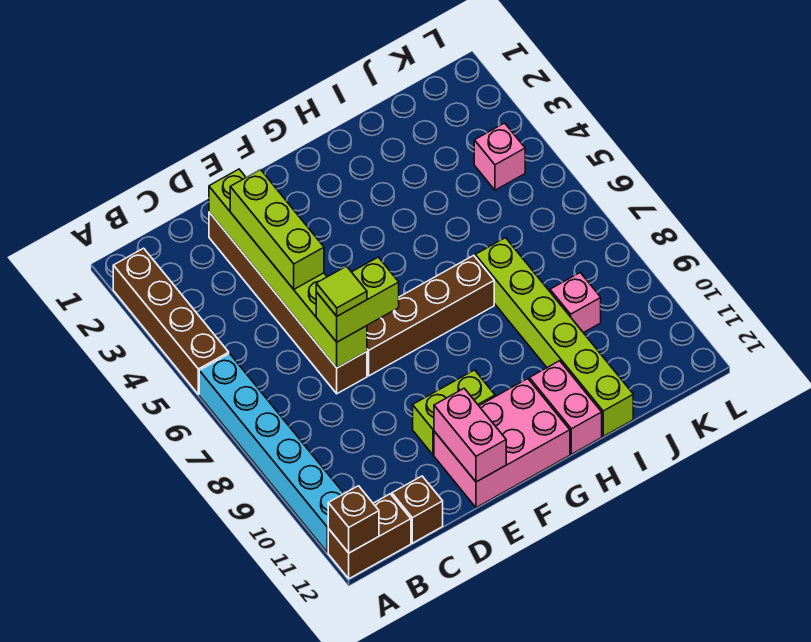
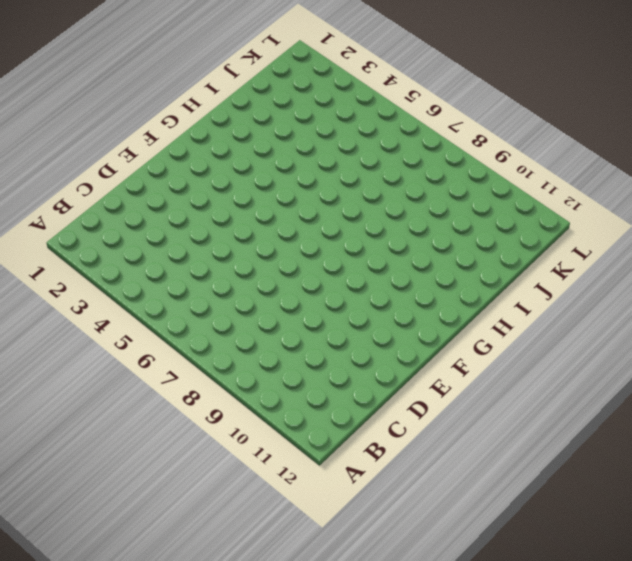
none -> brown 1x4 brick [113,248,229,394]
none -> cyan 1x6 brick [199,354,344,552]
none -> brown 1x2 brick [328,494,411,579]

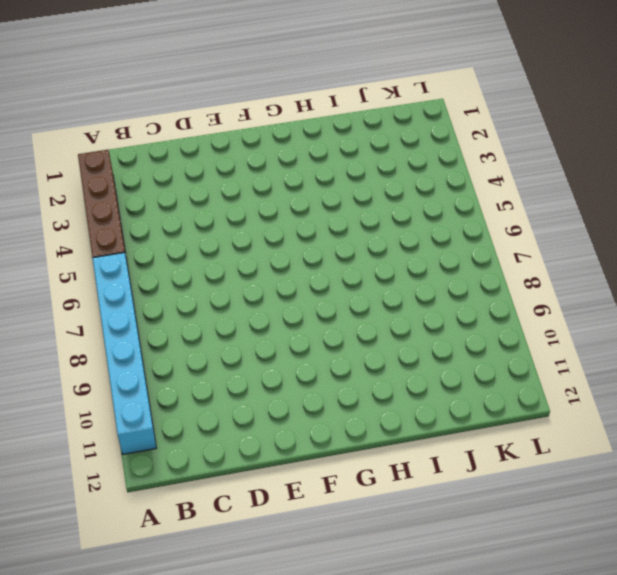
none -> brown 1x2 brick [328,494,411,579]
none -> brown 1x1 brick [392,476,443,543]
none -> brown 1x6 brick [209,212,367,394]

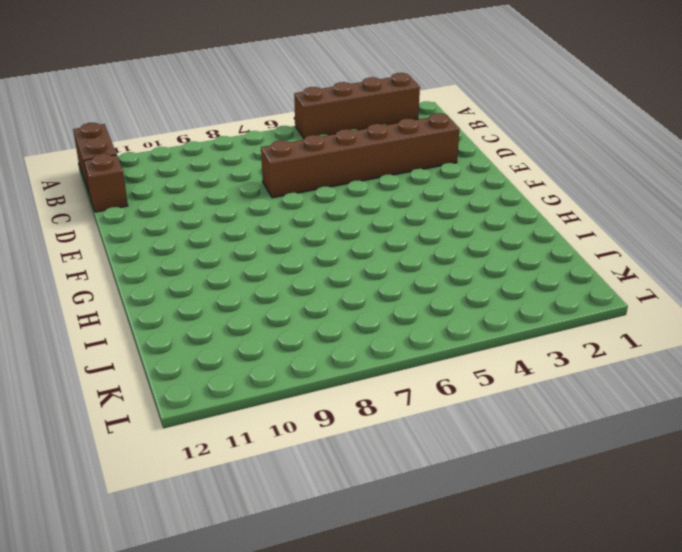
none -> cyan 1x6 brick [199,354,344,552]
none -> brown 1x4 brick [367,255,494,376]
none -> lime 1x2 brick [413,370,495,455]

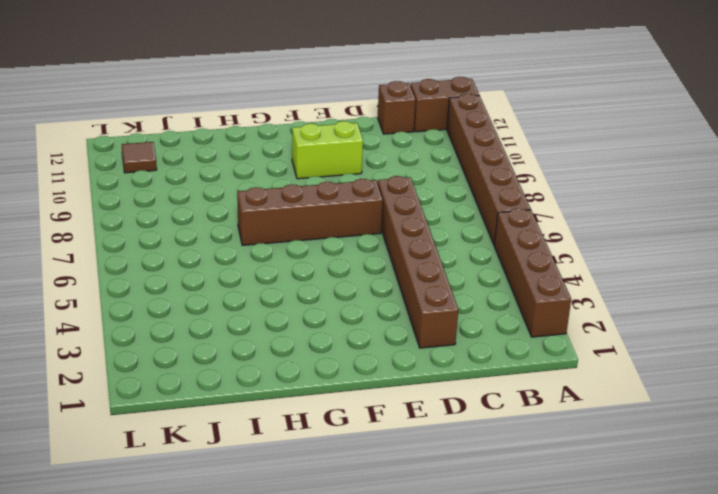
brown 1x6 brick [447,94,531,245] -> cyan 1x6 brick [199,354,344,552]
brown 1x1 tile [122,142,157,173] -> none
none -> pink 2x3 brick [434,379,570,508]
none -> pink 1x2 brick [529,361,602,454]
none -> lime 1x6 brick [475,238,633,436]

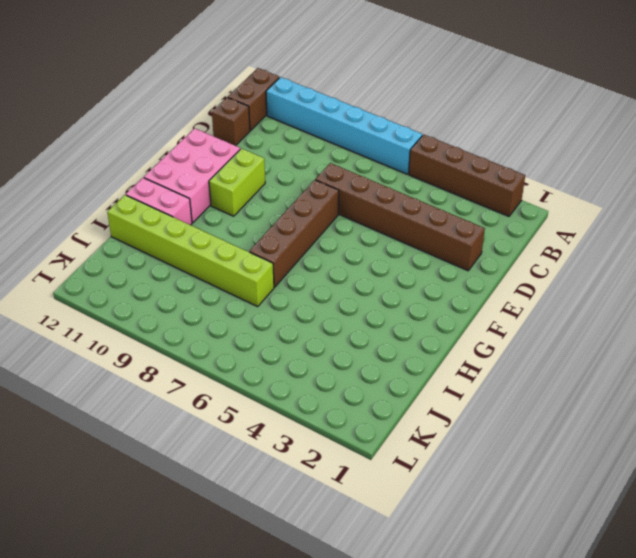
none -> pink 1x1 brick [550,273,601,333]
none -> pink 1x1 brick [474,123,525,190]
none -> brown 1x1 brick [328,486,379,553]

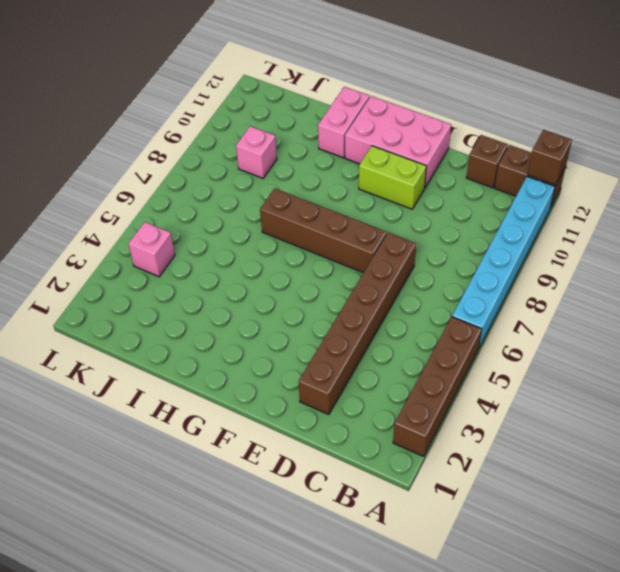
none -> lime 1x6 brick [475,238,633,436]
none -> lime 1x6 brick [209,169,367,368]
none -> pink 1x2 brick [434,388,506,482]

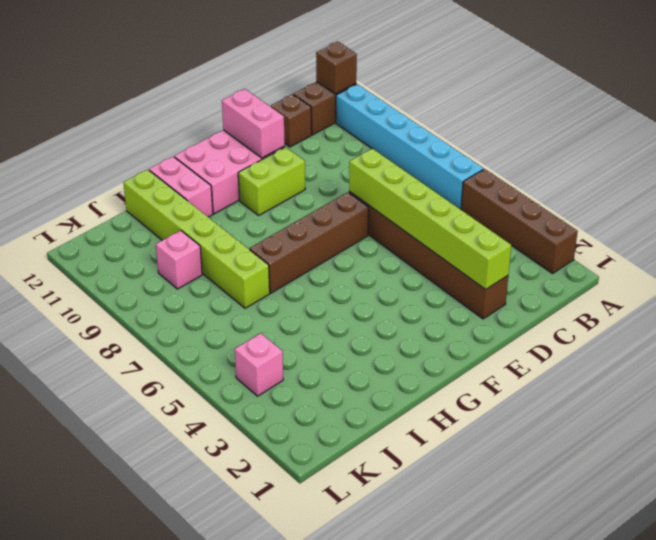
none -> lime 1x3 brick [230,170,324,289]
none -> lime 1x2 brick [316,257,399,342]
none -> lime 1x1 tile [316,266,367,316]

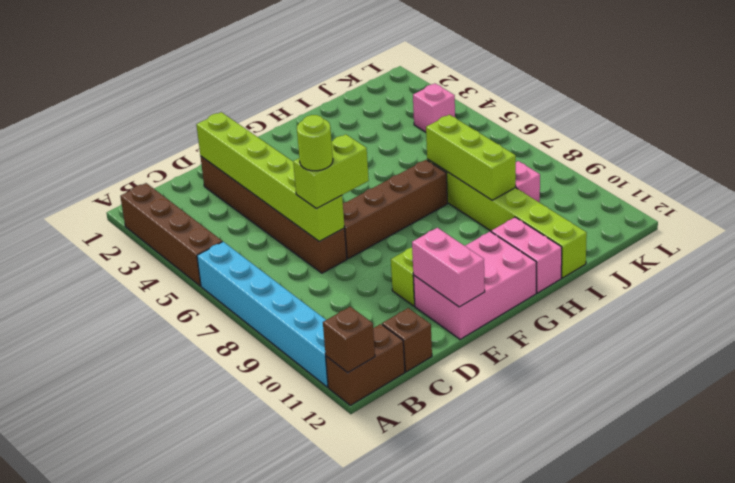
lime 1x1 round brick [297,115,333,171] -> lime 1x1 tile [316,266,367,316]
lime 1x3 brick [426,115,516,200] -> lime 1x3 brick moved to [230,170,324,289]

